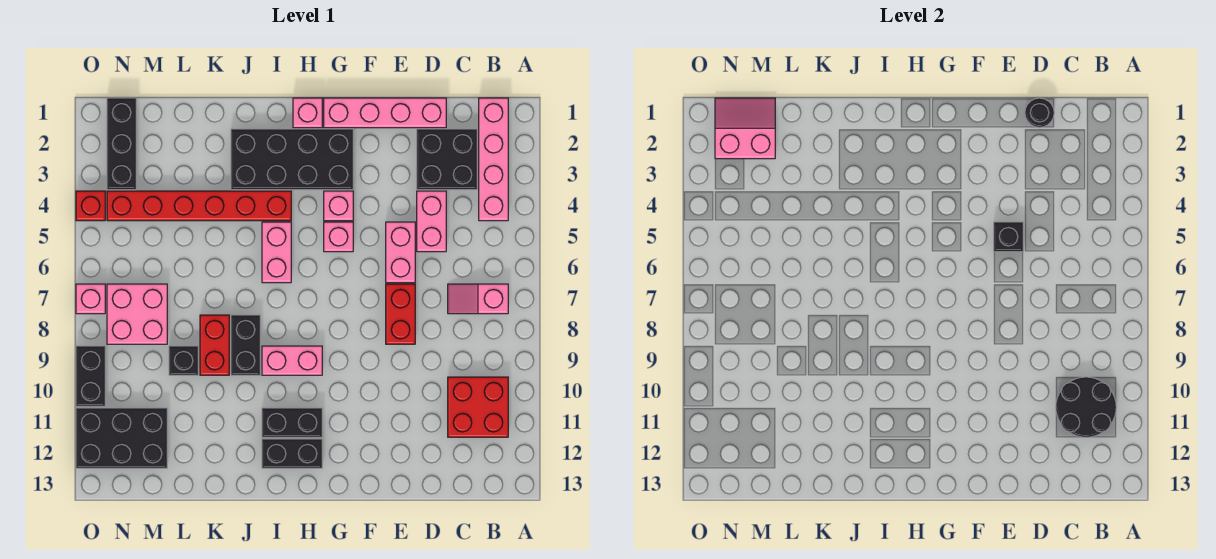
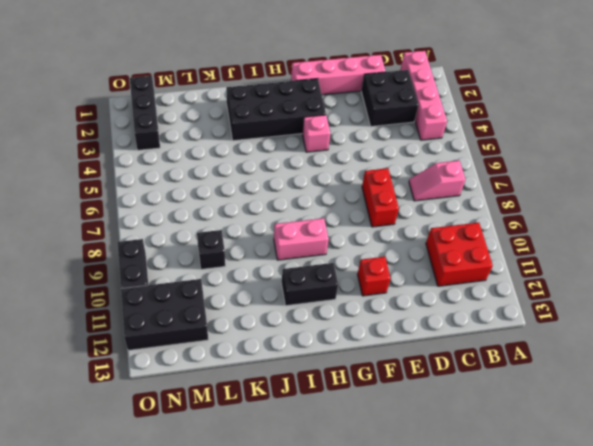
red 1x1 brick [357,257,391,296] -> red 1x1 brick moved to [76,191,105,221]
none -> pink 1x2 brick [417,191,446,252]
none -> pink 1x2 brick [386,222,415,283]
none -> pink 1x1 brick [324,222,353,252]
none -> pink 1x1 brick [293,98,322,128]

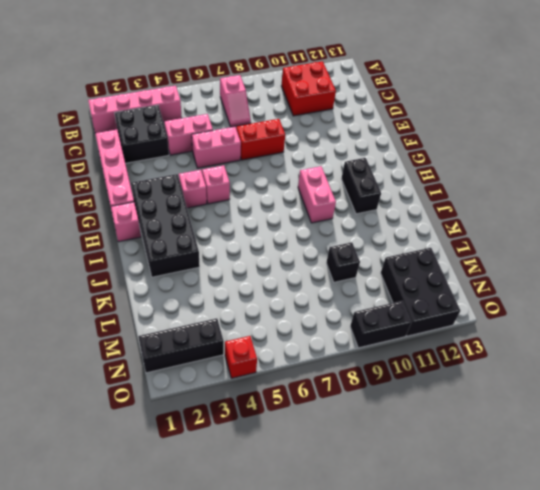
none -> black 1x2 brick [262,439,322,468]
none -> red 1x6 brick [107,191,291,221]
none -> pink 1x2 brick [262,222,291,283]
none -> black 1x2 brick [231,315,260,375]

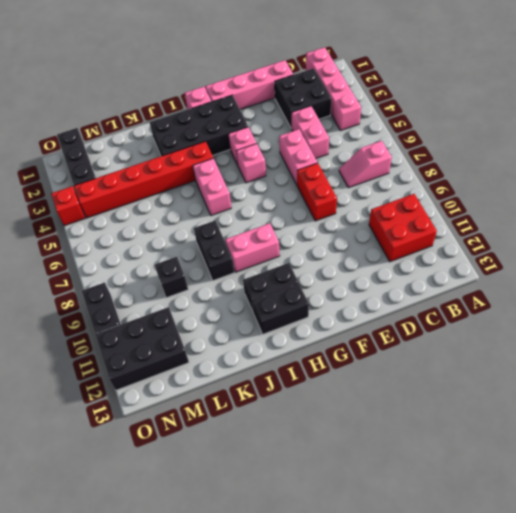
none -> red 1x2 brick [200,315,229,375]
none -> pink 2x2 brick [107,284,167,344]
none -> pink 1x1 brick [76,284,105,314]
none -> black 2x2 round brick [1056,377,1116,437]

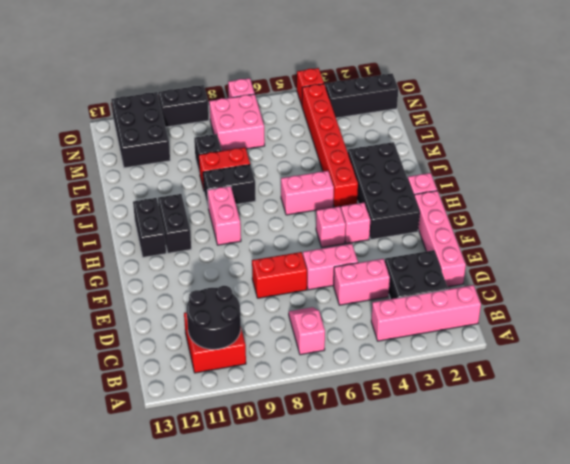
none -> black 1x1 round brick [1025,98,1054,128]
none -> black 1x1 brick [994,222,1023,252]
none -> pink 2x2 slope [715,98,775,159]

